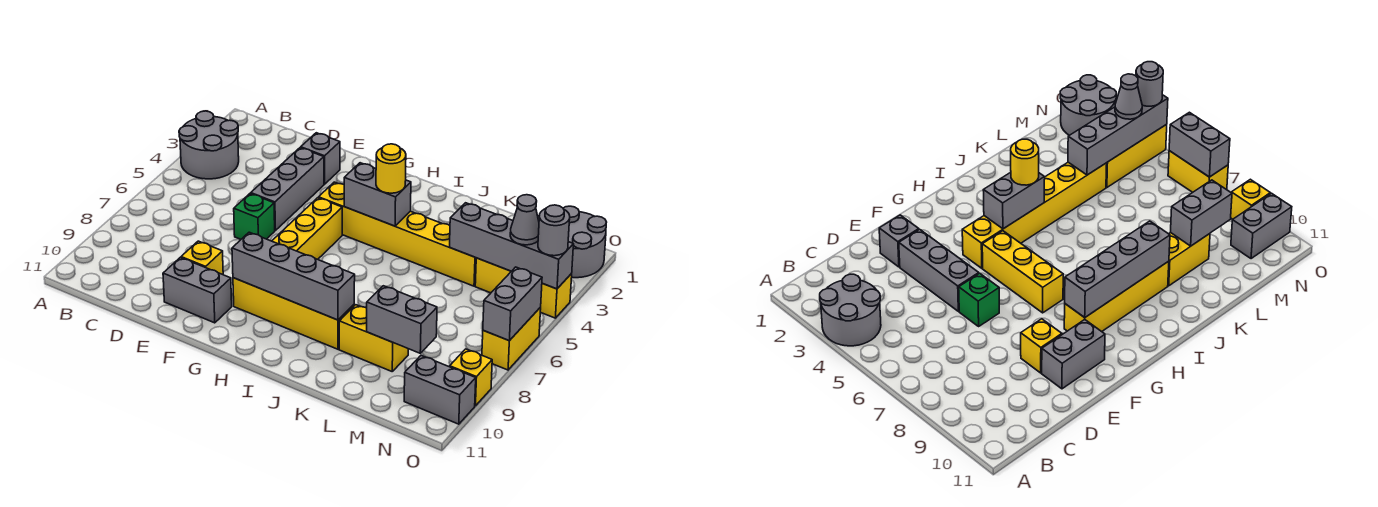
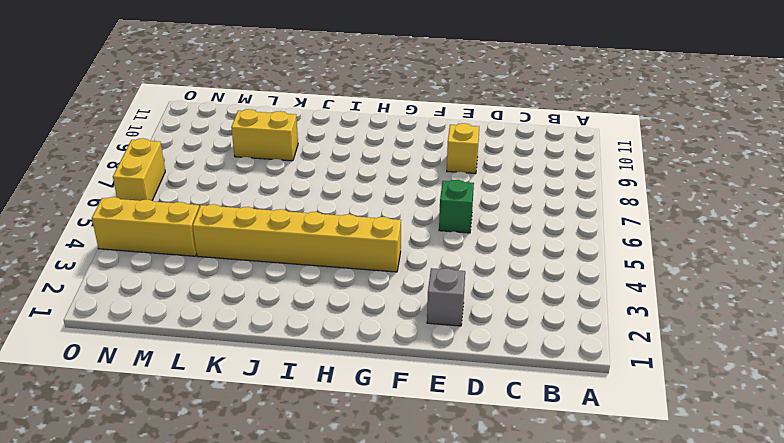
none -> grey 2x2 round brick [179,111,239,179]
none -> grey 1x3 brick [251,148,324,231]
none -> grey 1x2 brick [163,257,232,323]

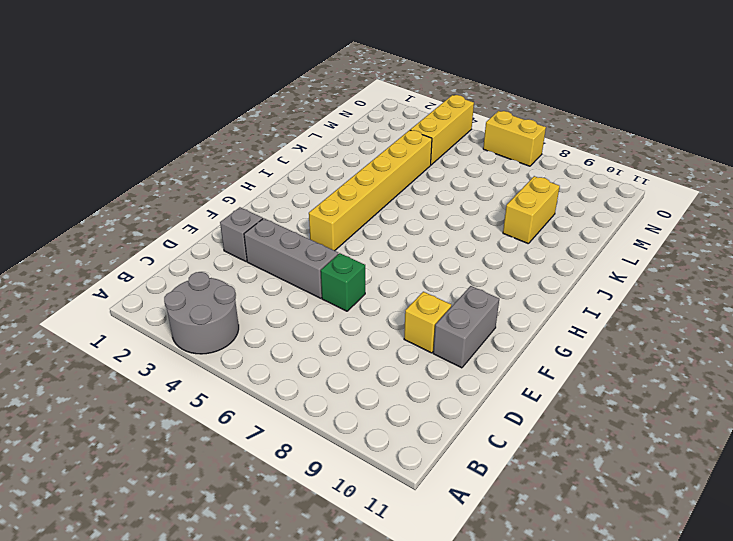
none -> yellow 1x3 brick [272,198,342,259]
none -> yellow 1x4 brick [233,278,354,349]
none -> grey 2x2 round brick [563,206,606,278]

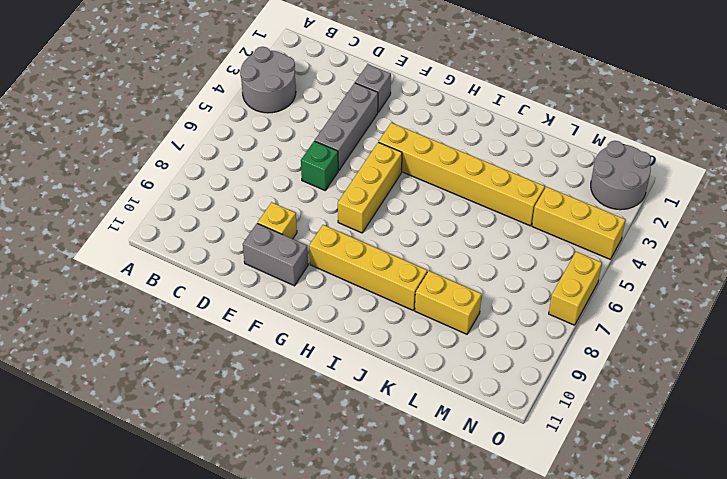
none -> grey 1x2 brick [404,355,476,424]
none -> yellow 1x1 brick [450,349,492,406]
none -> grey 1x4 brick [232,232,355,320]

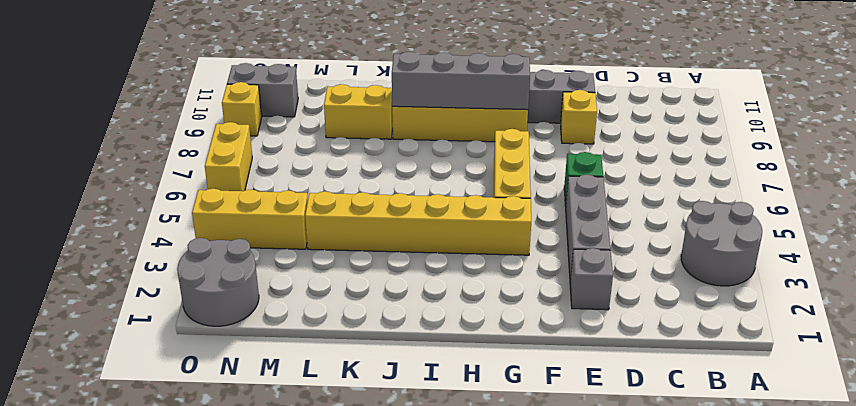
none -> grey 1x2 brick [344,163,411,226]
none -> grey 1x4 brick [450,203,573,289]
none -> grey 1x2 brick [367,286,437,353]

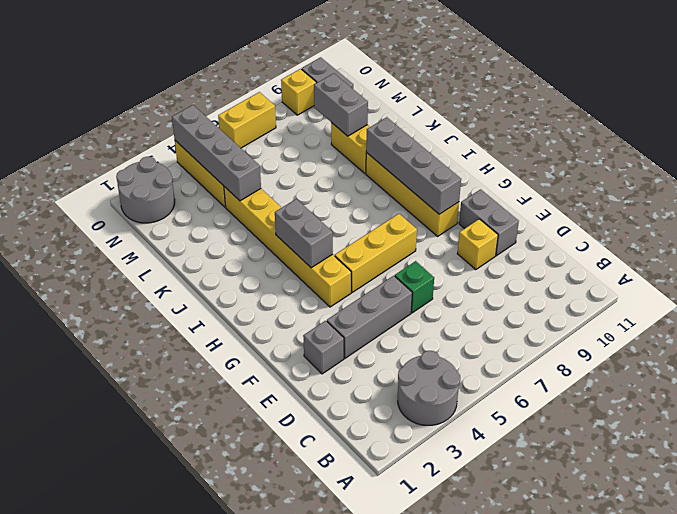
none -> grey 1x2 brick [483,267,542,341]
none -> yellow 1x1 round brick [376,144,406,193]
none -> grey 1x1 cone [510,195,539,245]

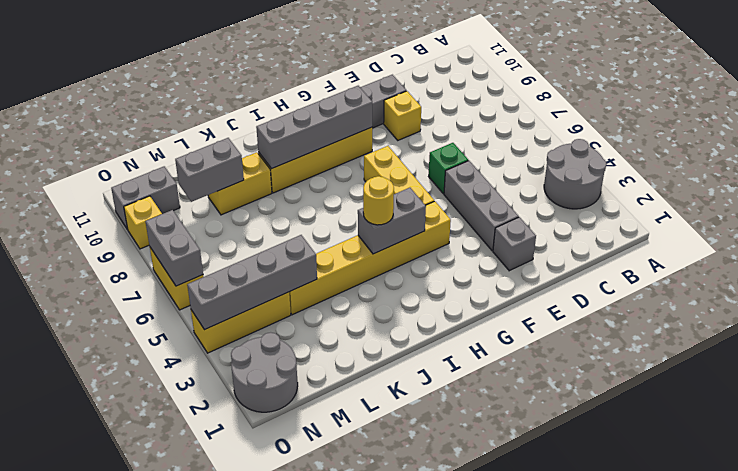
none -> grey 1x1 cone [510,195,539,245]
none -> grey 1x1 round brick [538,205,570,256]

